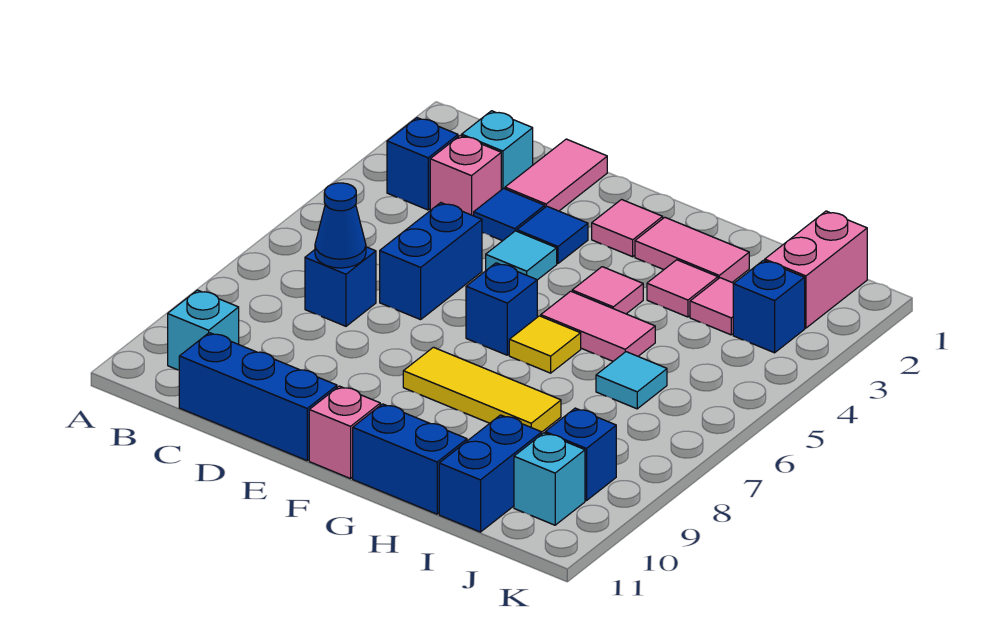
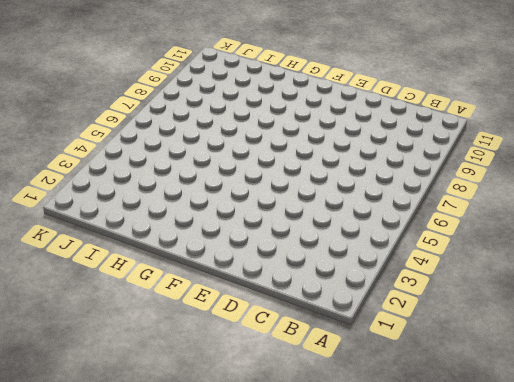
none -> blue 1x1 brick [387,118,458,210]
none -> cyan 1x1 brick [168,290,239,370]
none -> cyan 1x1 brick [462,111,533,190]

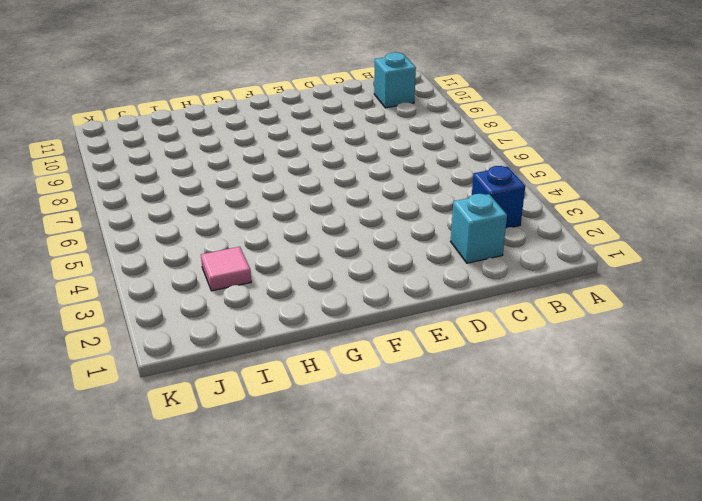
none -> pink 1x1 brick [430,135,501,216]
none -> blue 1x1 brick [305,247,376,326]
none -> blue 1x3 brick [179,333,337,461]

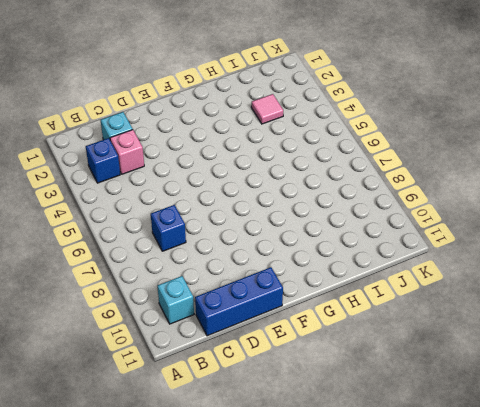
none -> pink 1x2 tile [505,139,607,211]
none -> blue 1x1 tile [474,188,545,241]
none -> blue 1x2 brick [380,203,482,320]

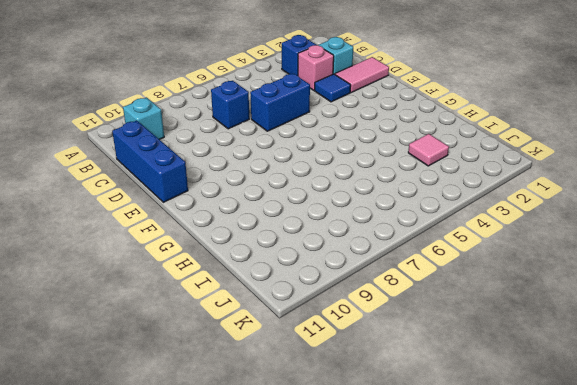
none -> blue 1x1 tile [517,206,588,263]
none -> cyan 1x1 tile [486,231,557,280]
none -> pink 1x1 tile [592,200,663,257]

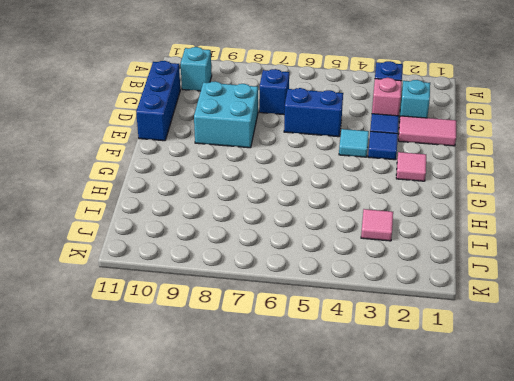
cyan 2x2 brick [194,81,258,148] -> none
none -> blue 1x1 brick [466,263,537,355]
none -> yellow 1x3 tile [403,347,561,432]
none -> pink 1x1 brick [309,386,380,479]

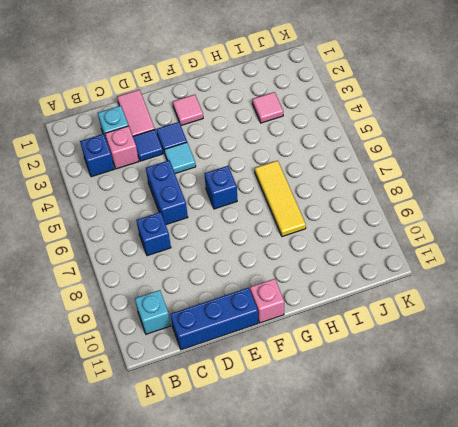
yellow 1x3 tile [255,161,306,237] -> yellow 1x3 tile turned to [403,347,561,432]
none -> pink 1x2 tile [635,217,749,282]
none -> pink 1x1 tile [572,267,643,314]
none -> pink 1x2 tile [541,291,655,361]

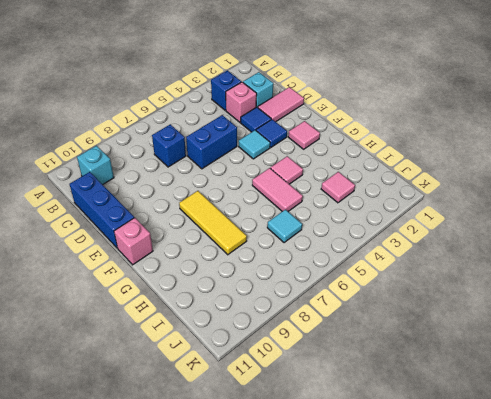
none -> blue 1x1 brick [466,263,537,355]
none -> pink 1x2 tile [635,217,749,282]
none -> yellow 1x1 tile [509,316,581,373]

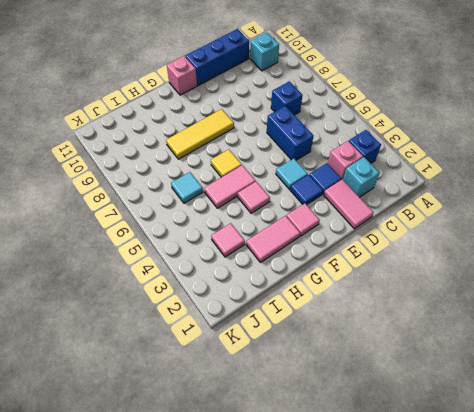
none -> blue 1x1 brick [466,263,537,355]
none -> blue 1x2 brick [353,404,467,514]
none -> pink 1x1 tile [647,260,718,317]

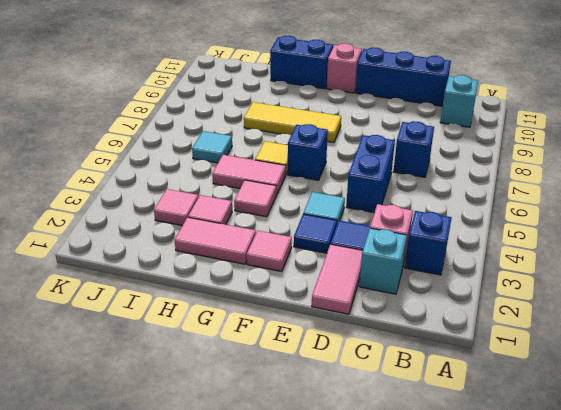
none -> blue 1x2 brick [439,415,542,532]
none -> pink 1x2 brick [765,211,867,328]
none -> blue 1x1 brick [733,260,805,353]

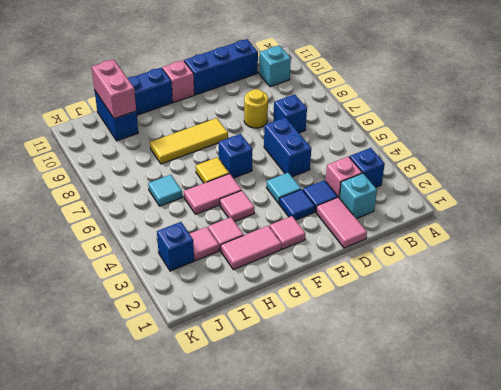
yellow 1x1 round brick [244,89,268,128] -> none
pink 1x2 brick [92,59,136,119] -> pink 1x2 brick moved to [765,211,867,328]
none -> blue 1x1 brick [545,408,616,501]
none -> cyan 1x1 brick [514,433,585,525]
none -> blue 1x1 cone [315,183,366,268]

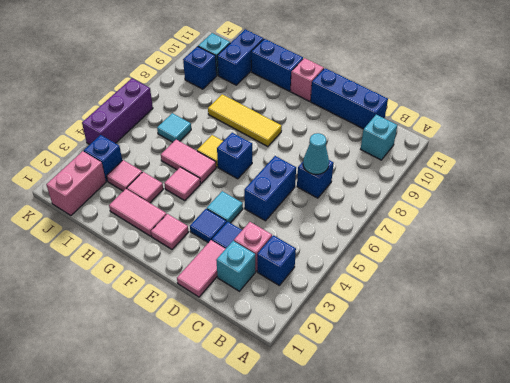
cyan 1x1 cone [303,133,329,174] -> blue 1x1 cone [315,183,366,268]
purple 1x3 brick [82,78,153,144] -> none

